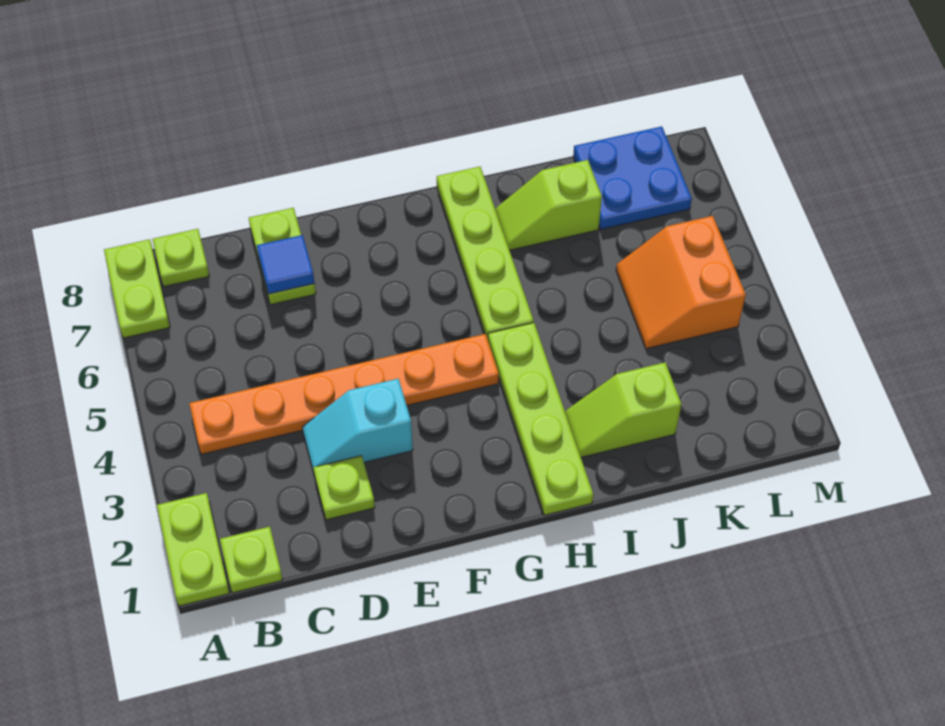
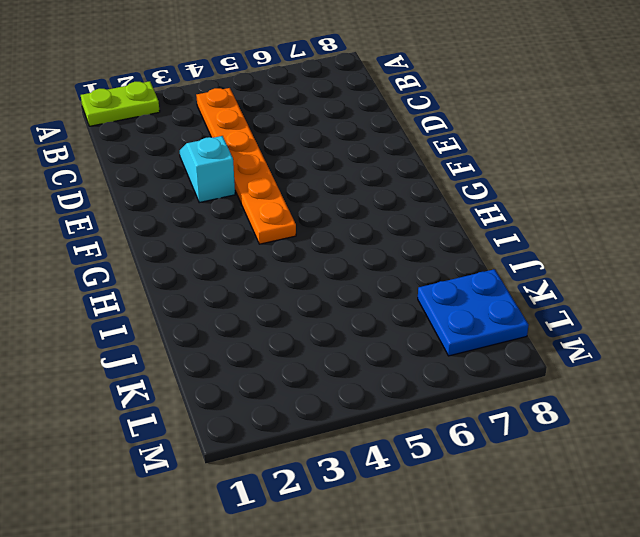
none -> lime 1x2 plate [104,239,170,338]
none -> lime 1x1 plate [220,527,283,593]
none -> lime 1x1 plate [153,229,209,287]

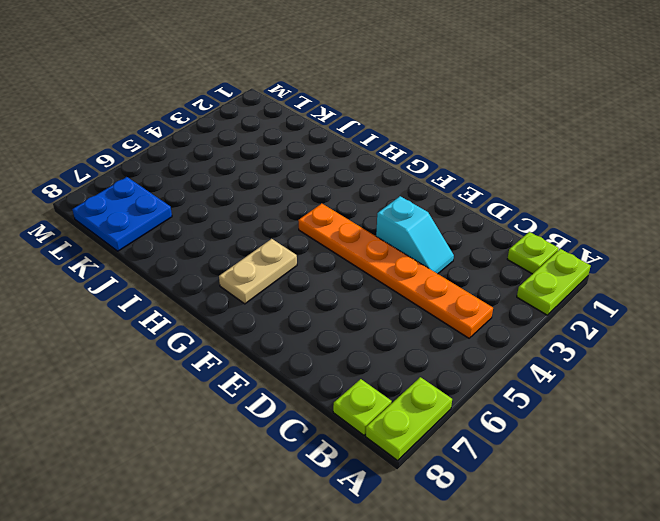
tan 1x2 plate [219,239,297,304] -> none
none -> lime 1x1 plate [313,456,375,520]
none -> lime 1x2 plate [249,208,316,305]
none -> lime 1x4 plate [488,323,593,515]

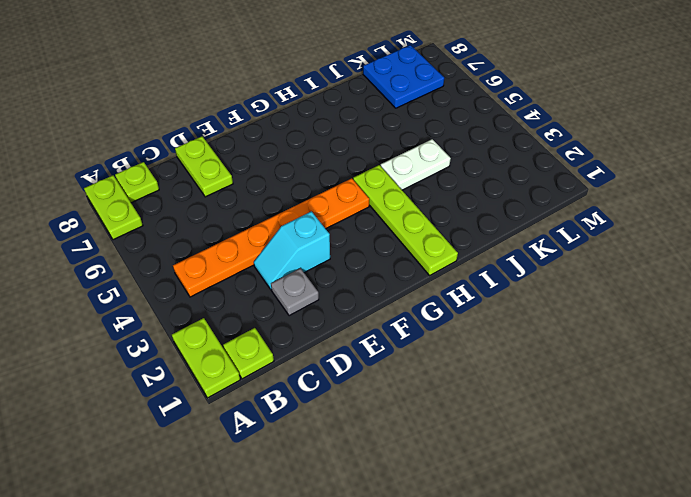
grey 1x1 plate [271,268,319,316] -> lime 1x1 plate [313,456,375,520]
white 1x2 plate [381,139,451,190] -> none
none -> lime 1x4 plate [437,167,534,339]
none -> lime 1x2 slope [565,363,681,457]
none -> lime 1x2 slope [496,160,602,250]

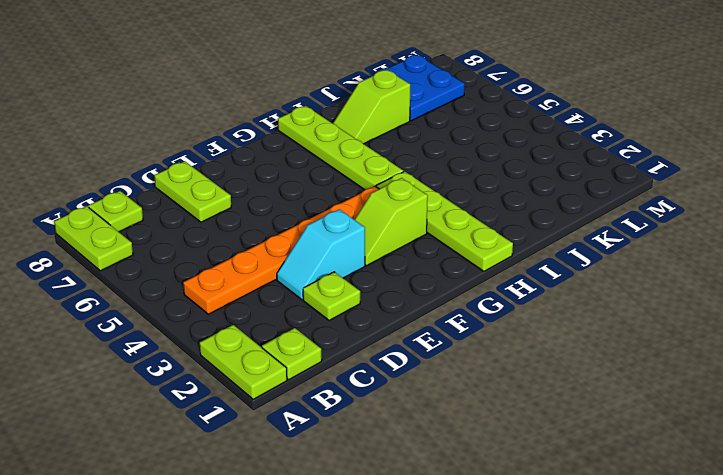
lime 1x2 slope [355,178,428,266] -> lime 1x2 slope moved to [565,363,681,457]
none -> orange 2x2 slope [616,216,746,349]
none -> blue 1x1 tile [257,235,315,294]

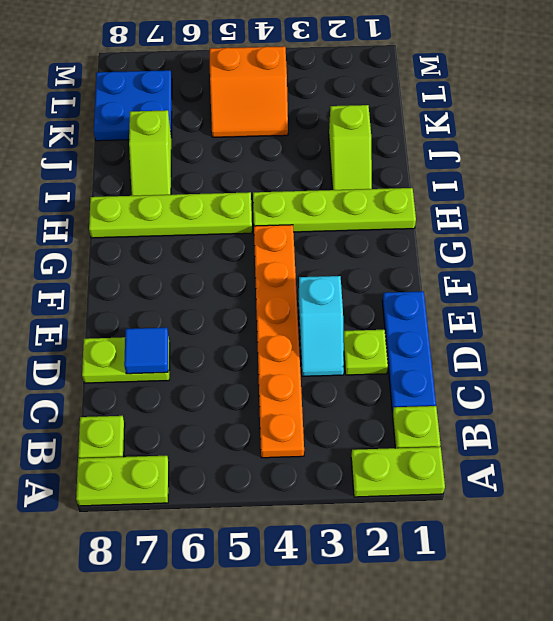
blue 1x3 plate [382,291,436,413] -> none

